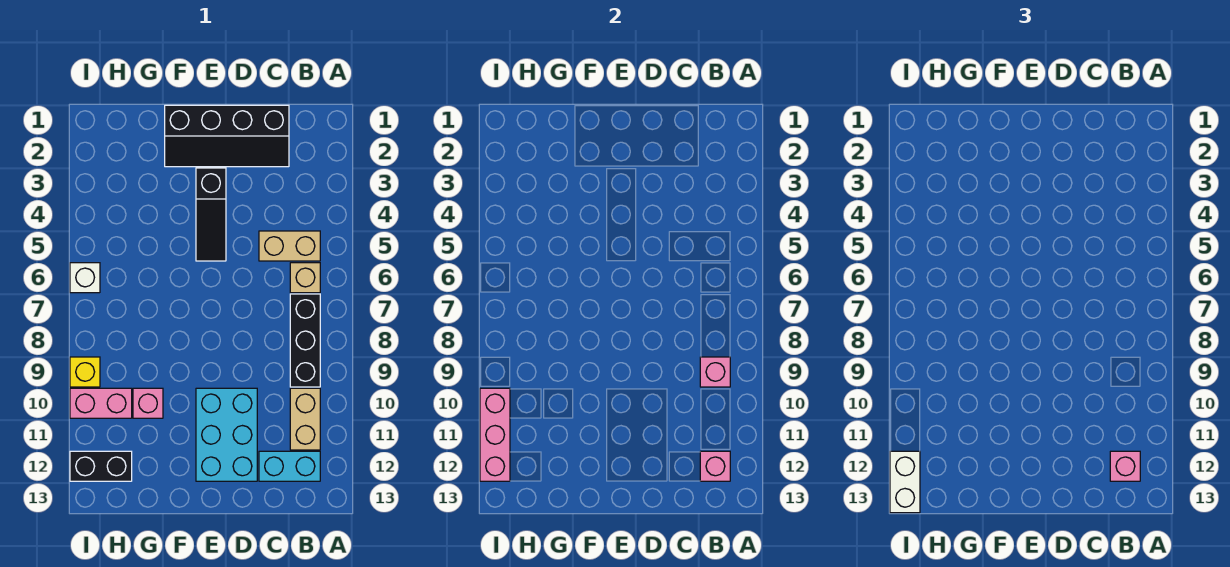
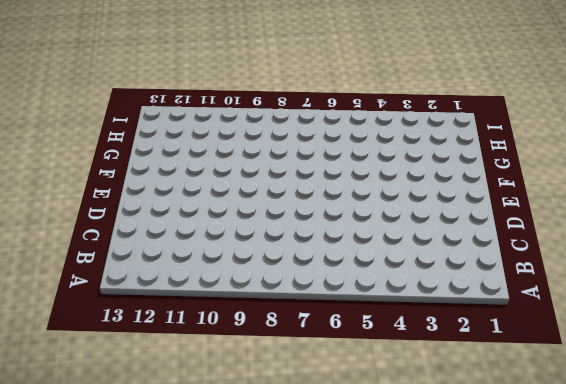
none -> tan 1x2 brick [259,231,320,261]
none -> tan 1x1 brick [290,263,320,293]
none -> black 1x3 brick [290,294,320,387]

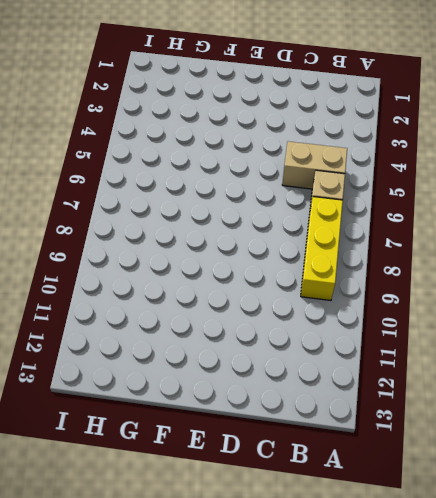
yellow 1x3 brick [301,197,343,300] -> black 1x3 brick [290,294,320,387]
none -> tan 1x2 brick [290,388,320,450]
none -> cyan 1x2 brick [259,451,320,481]
none -> black 2x4 slope [165,105,289,167]

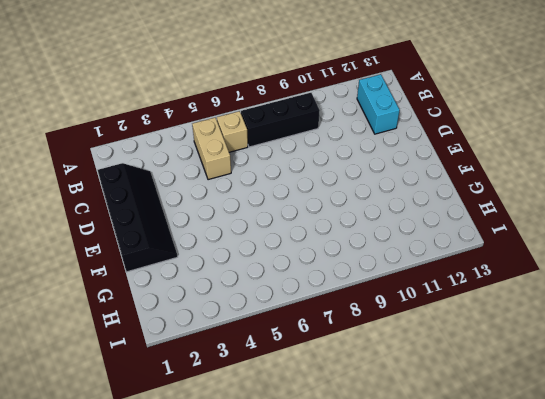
none -> tan 1x2 brick [290,388,320,450]
none -> cyan 2x3 brick [196,388,257,481]
none -> black 1x3 slope [196,168,226,261]

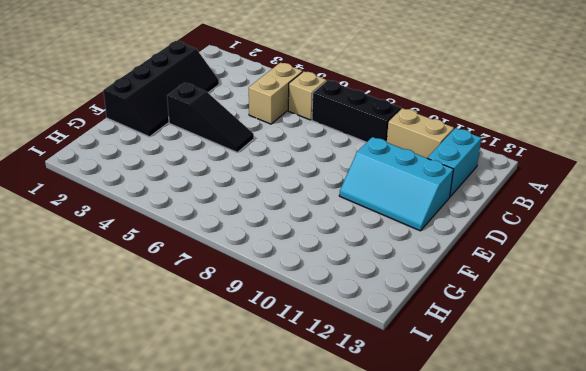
cyan 2x3 slope [339,137,454,231] -> cyan 2x3 brick [196,388,257,481]
none -> pink 1x1 brick [133,388,163,418]
none -> pink 1x2 brick [70,388,132,418]
none -> black 1x2 brick [70,451,132,481]

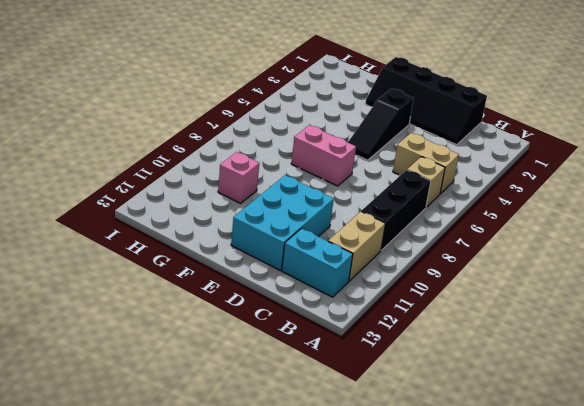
pink 1x2 brick [291,125,356,186] -> pink 1x2 brick moved to [70,388,132,418]
none -> black 1x2 brick [70,451,132,481]
none -> white 1x1 brick [70,263,100,293]
none -> yellow 1x1 brick [70,357,100,387]

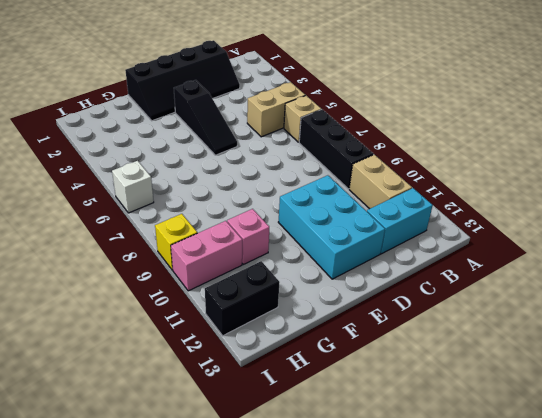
none -> pink 1x1 brick [700,357,730,387]
none -> pink 1x1 brick [700,451,730,481]
none -> pink 1x3 brick [480,388,510,481]

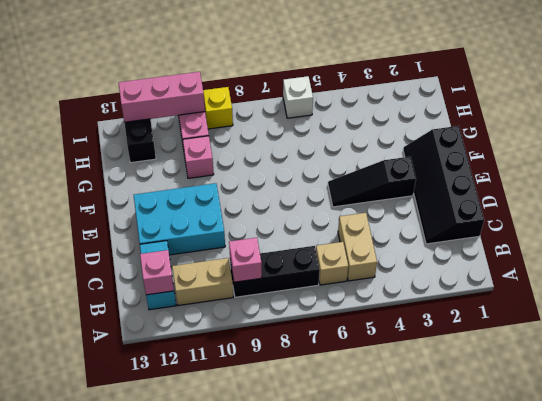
none -> pink 1x1 brick [1110,451,1140,481]
none -> white 1x2 brick [890,451,920,513]

